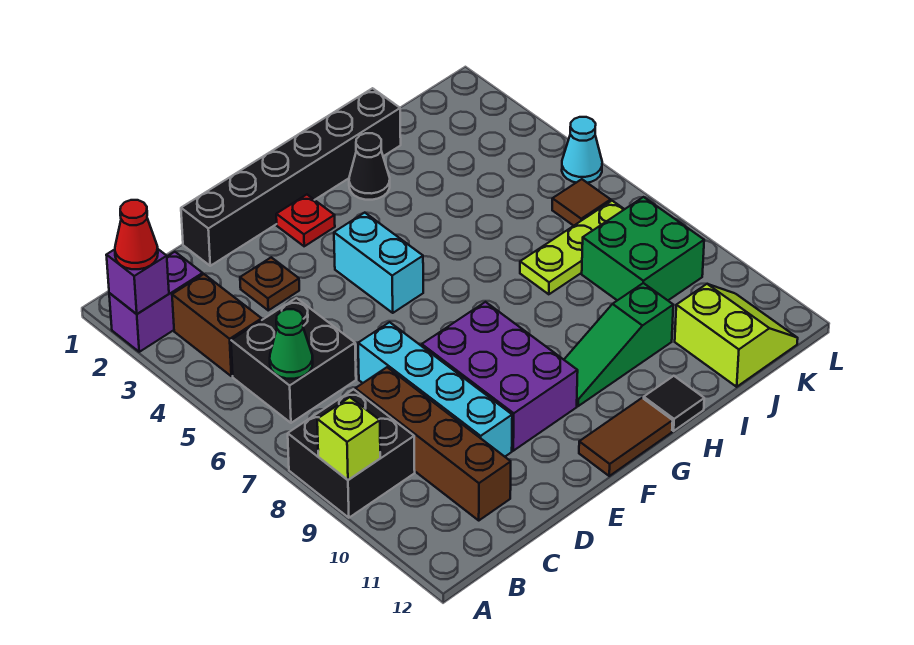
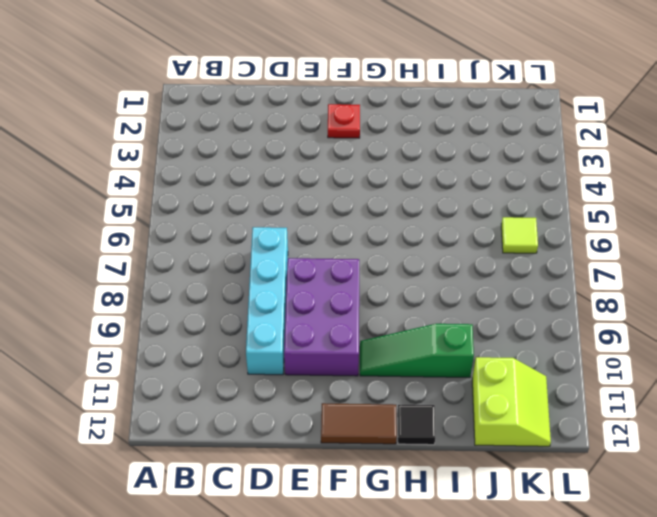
lime 1x1 tile [501,217,538,253] -> brown 1x1 tile [552,179,611,226]
none -> purple 1x2 brick [109,252,203,352]
none -> black 2x2 brick [288,389,415,518]
none -> brown 1x2 brick [172,274,262,376]

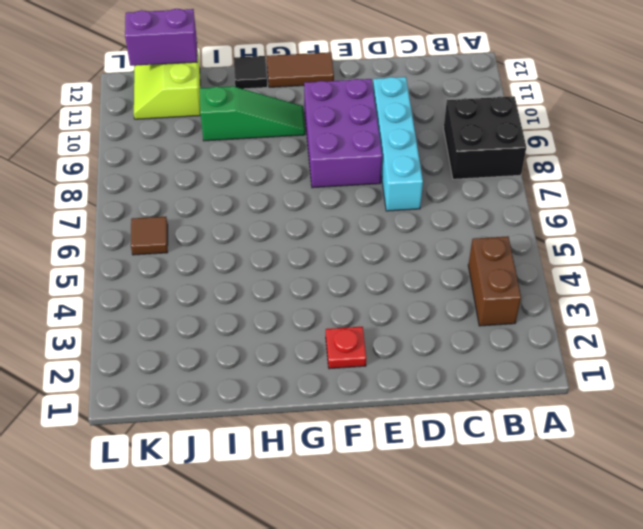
purple 1x2 brick [125,9,197,66] -> purple 1x2 brick moved to [109,252,203,352]
none -> black 2x2 brick [231,298,356,423]
none -> brown 1x4 brick [355,367,511,520]
none -> black 1x6 brick [181,88,401,266]

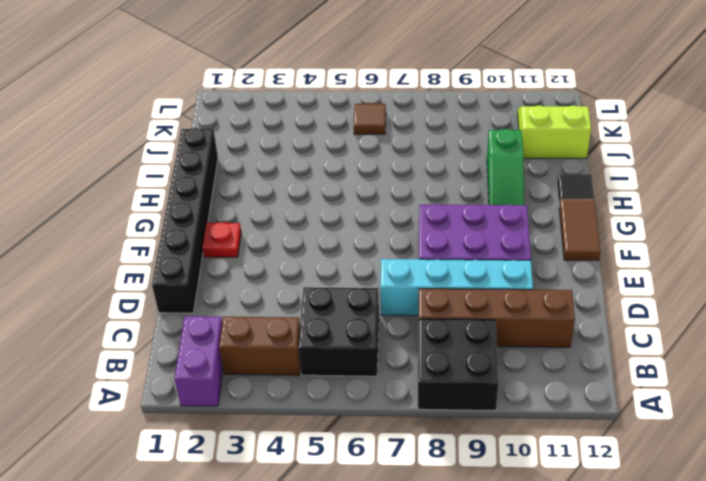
none -> brown 1x1 plate [240,257,299,310]
none -> cyan 1x2 brick [334,213,423,313]
none -> black 1x1 cone [349,133,390,200]

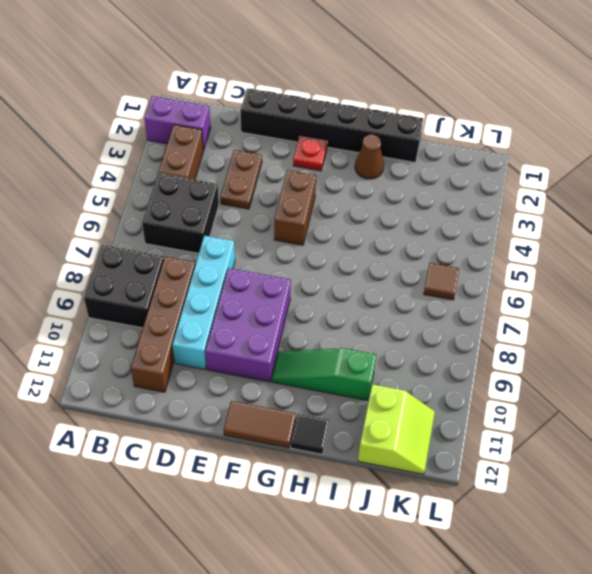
brown 1x2 plate [220,150,262,209] -> brown 1x1 plate [240,257,299,310]
brown 1x2 brick [274,170,316,245] -> cyan 1x2 brick [334,213,423,313]
brown 1x1 cone [355,135,384,179] -> black 1x1 cone [349,133,390,200]
none -> lime 1x3 plate [520,201,624,294]
none -> green 2x2 brick [582,197,704,300]
none -> cyan 1x1 cone [562,117,602,183]

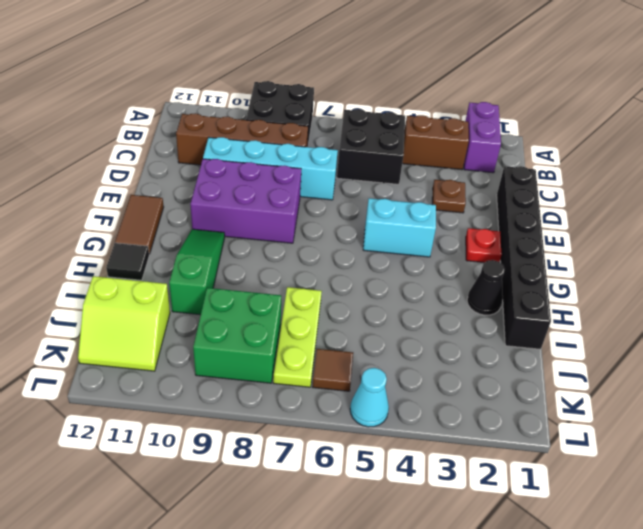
none -> purple 1x1 brick [106,249,169,314]
none -> lime 1x1 brick [317,397,380,480]
none -> green 1x1 cone [270,309,313,379]

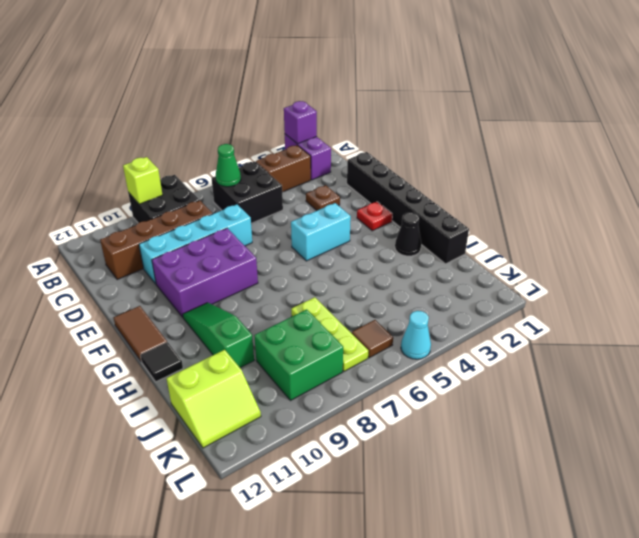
none -> red 1x1 cone [115,200,158,269]

